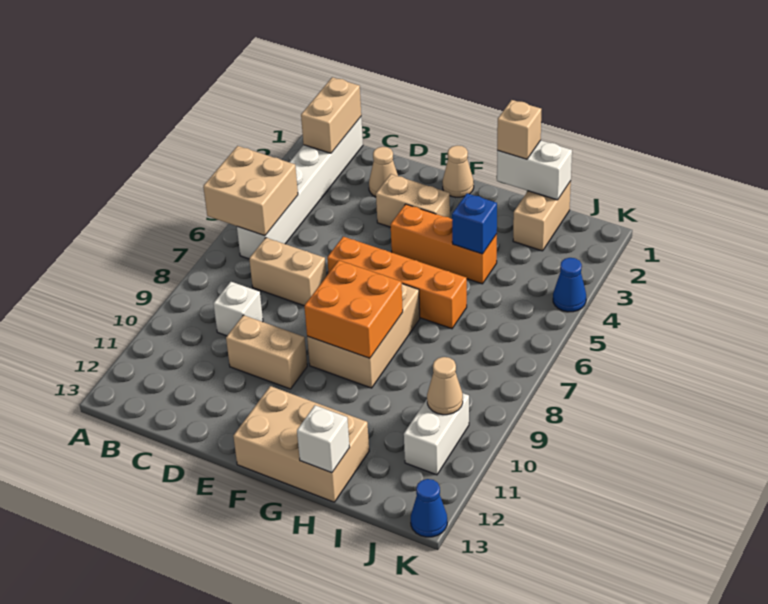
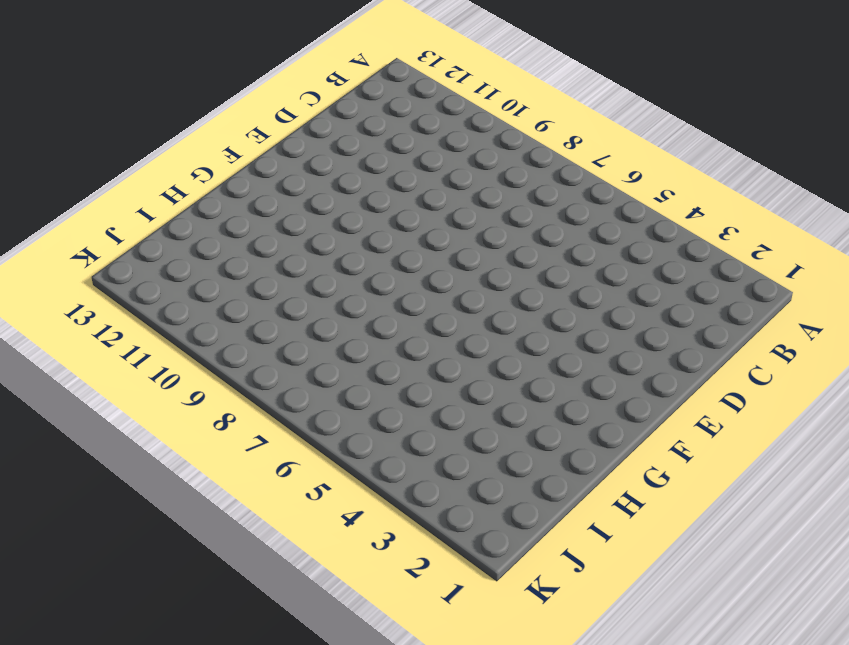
none -> white 1x6 brick [237,117,363,259]
none -> tan 1x2 brick [249,238,326,306]
none -> white 1x1 brick [213,282,263,336]

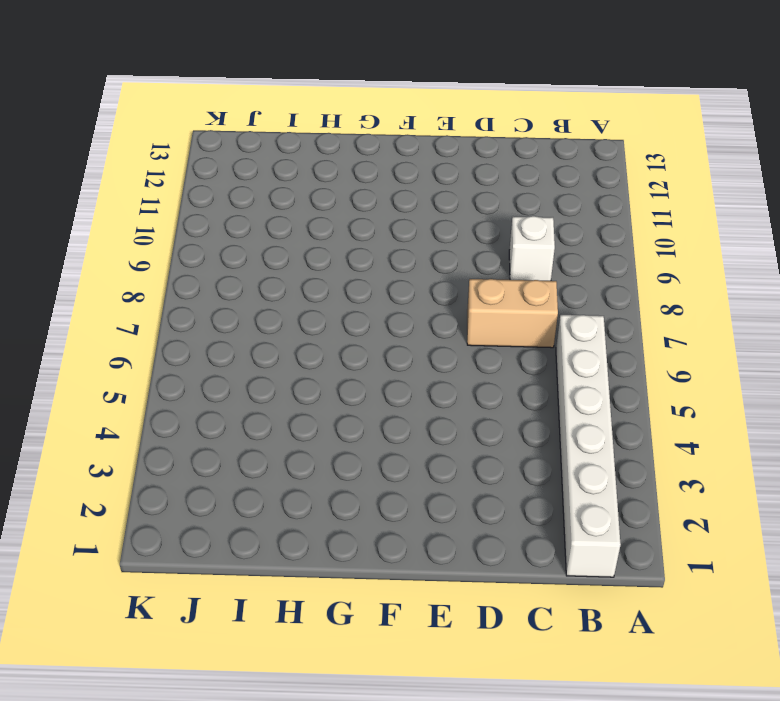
none -> tan 1x1 cone [369,147,398,197]
none -> tan 1x2 brick [226,315,307,389]
none -> tan 1x2 brick [376,174,450,227]

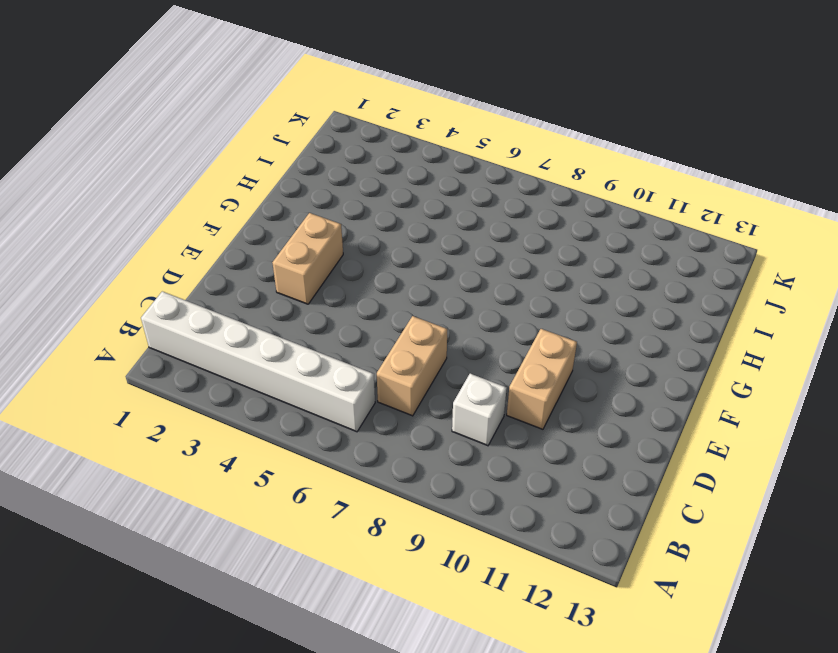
none -> tan 1x1 cone [369,147,398,197]
none -> orange 1x4 brick [327,237,467,329]
none -> tan 1x1 cone [442,146,474,197]

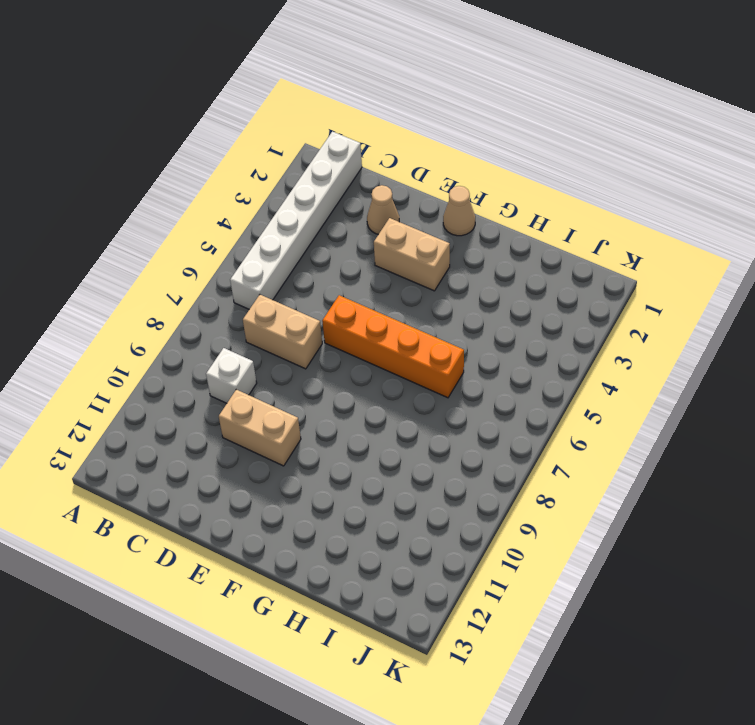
none -> orange 1x3 brick [391,204,497,284]
none -> tan 2x3 brick [307,284,420,388]
none -> tan 2x3 brick [233,386,369,502]

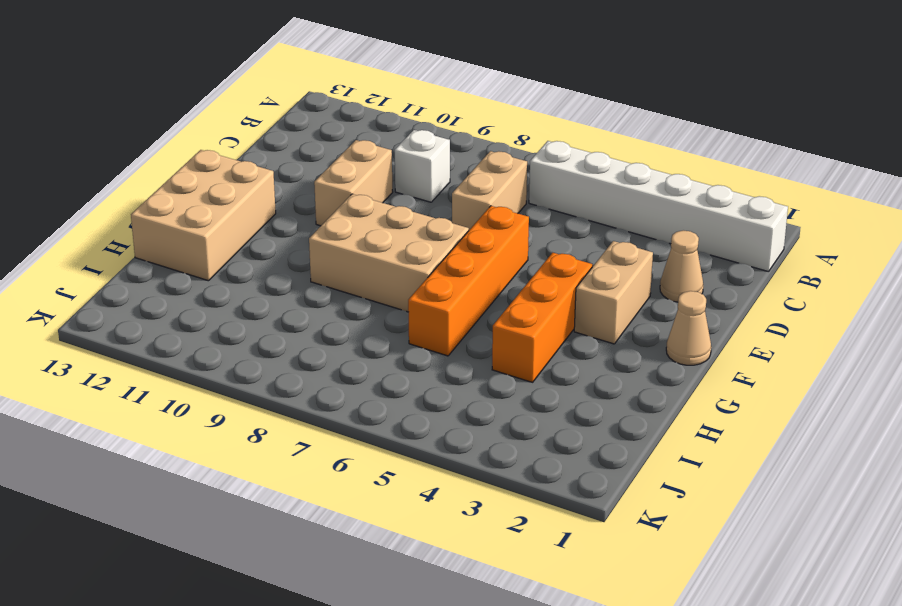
none -> tan 1x2 brick [513,181,571,251]
none -> white 1x2 brick [404,393,469,475]
none -> blue 1x1 cone [553,258,586,312]

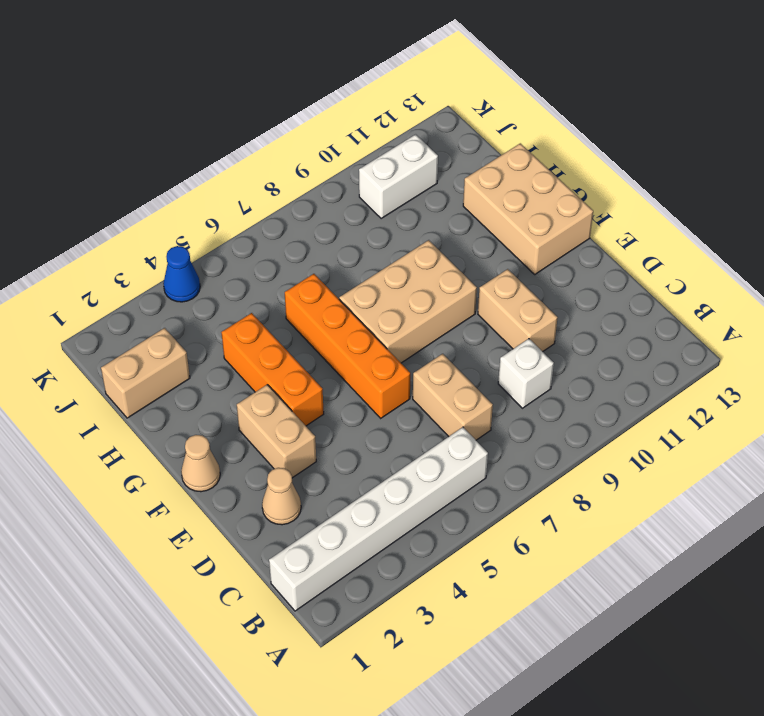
none -> blue 1x1 cone [411,479,447,537]
none -> tan 2x2 brick [203,146,298,236]
none -> tan 1x2 brick [301,77,361,153]

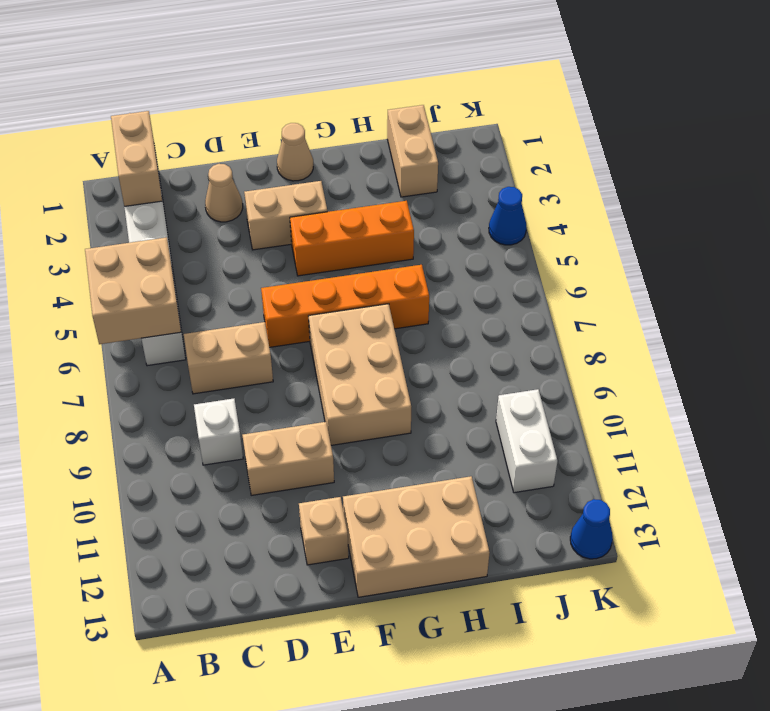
tan 1x1 brick [299,497,349,565] -> tan 1x1 brick moved to [497,100,541,159]
none -> orange 2x2 brick [304,260,403,358]
none -> white 1x2 brick [497,140,572,200]
none -> blue 1x1 brick [452,193,497,254]

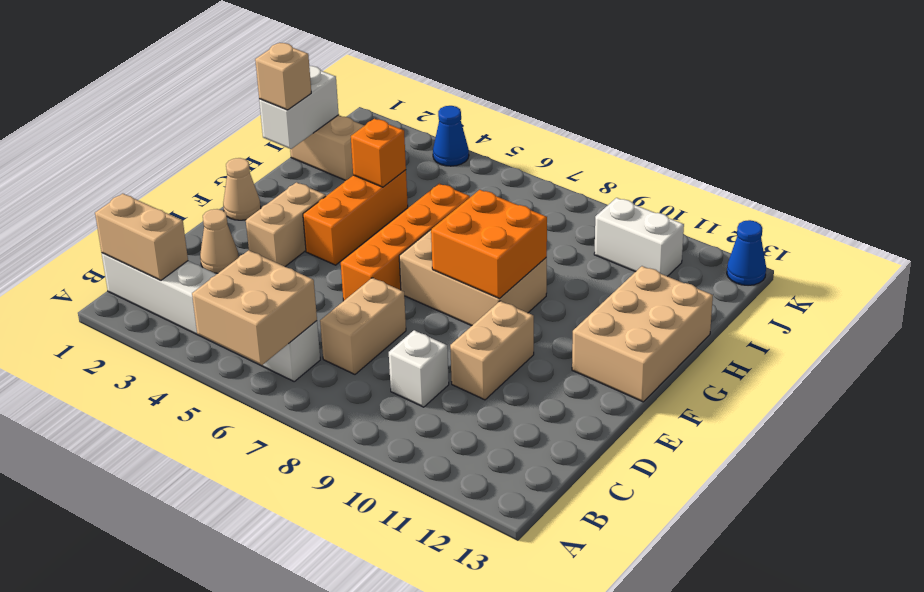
orange 1x1 brick [351,119,406,187] -> blue 1x1 brick [452,193,497,254]
none -> white 1x1 brick [297,405,350,473]
none -> tan 1x1 cone [427,357,463,415]

